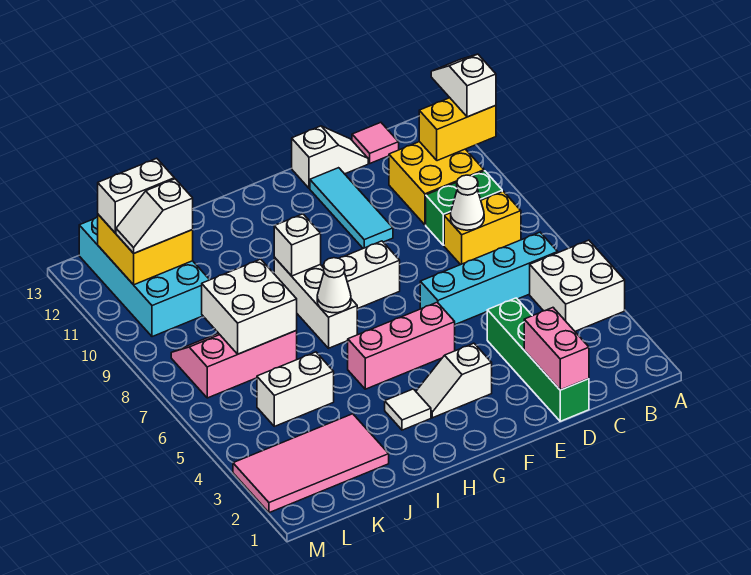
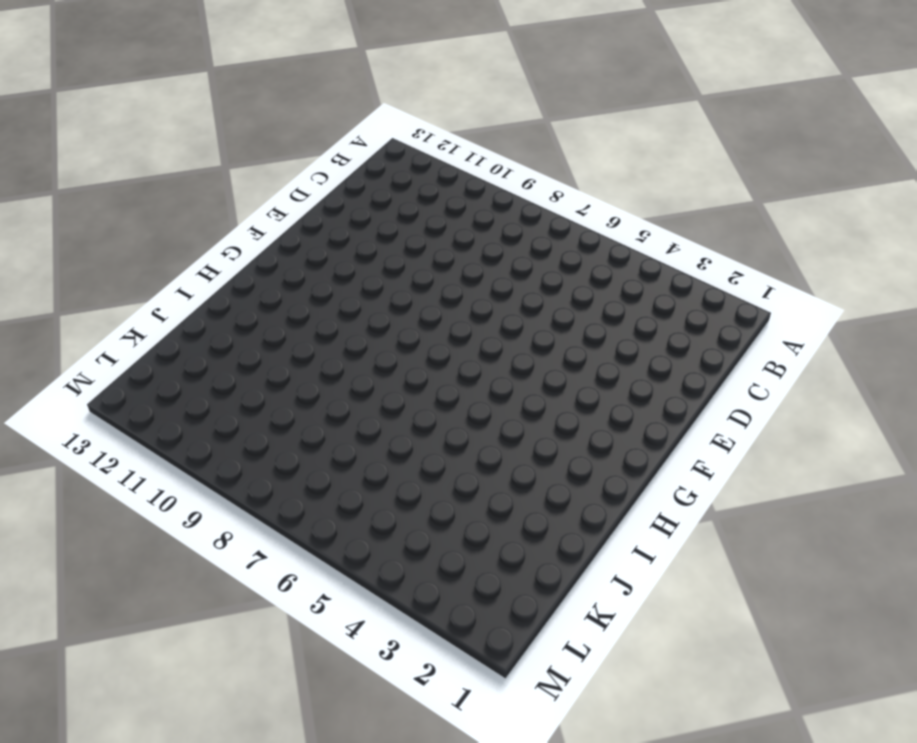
none -> white 2x2 brick [530,240,625,331]
none -> cyan 1x4 brick [420,232,558,325]
none -> yellow 1x2 brick [444,191,521,265]

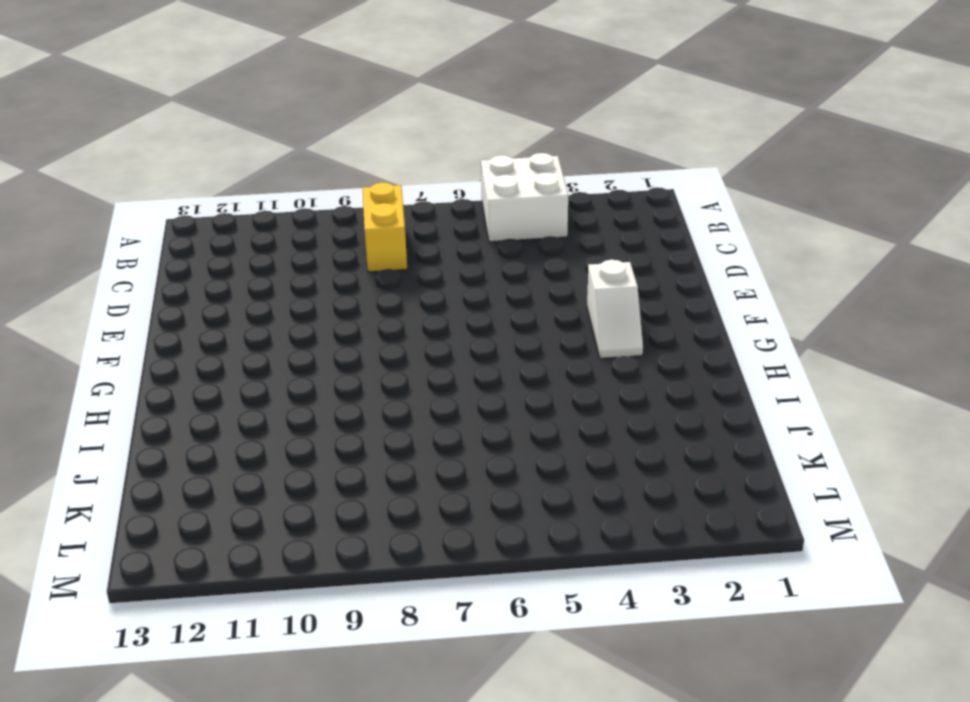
none -> cyan 1x4 brick [420,232,558,325]
none -> green 1x2 brick [426,171,502,245]
none -> yellow 2x2 brick [389,142,484,225]

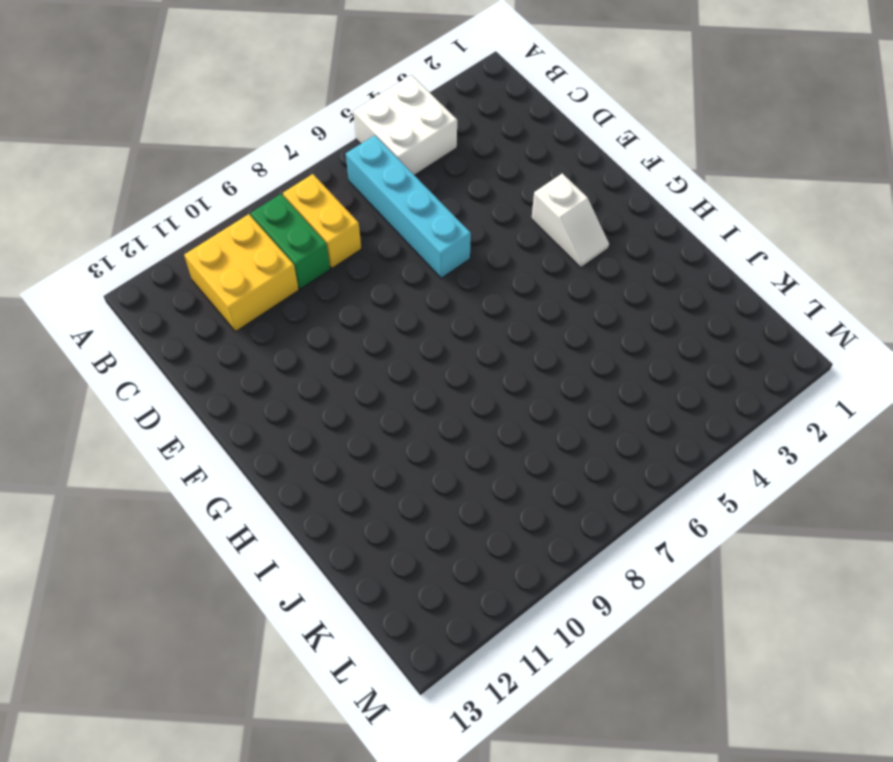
none -> pink 1x1 tile [352,122,399,163]
none -> green 1x4 brick [487,298,589,421]
none -> white 1x2 slope [292,126,368,188]

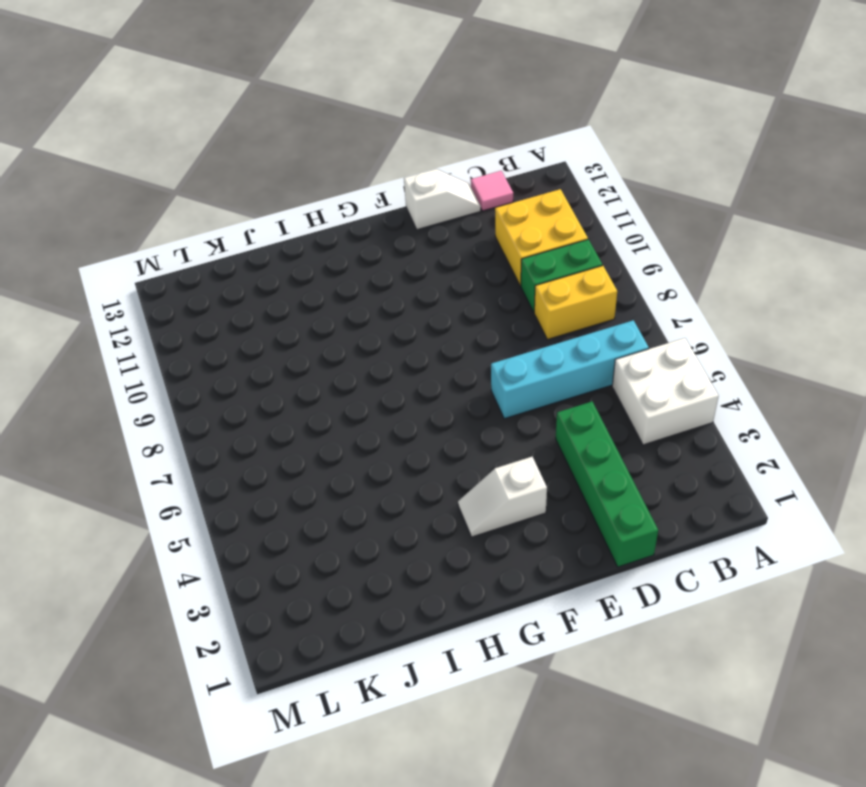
none -> cyan 1x3 tile [310,168,393,248]
none -> pink 1x3 brick [348,302,455,389]
none -> white 1x2 brick [323,241,400,309]

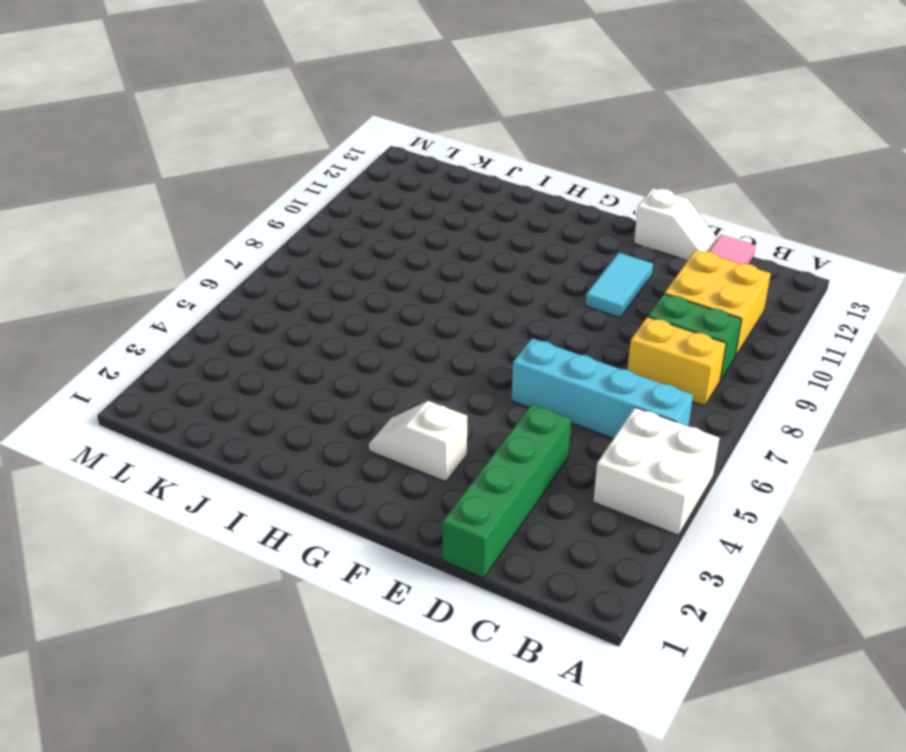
cyan 1x2 tile [585,253,653,318] -> cyan 1x3 tile [310,168,393,248]
none -> pink 1x3 brick [348,302,455,389]
none -> white 1x2 brick [323,241,400,309]
none -> white 1x1 tile [385,389,431,430]

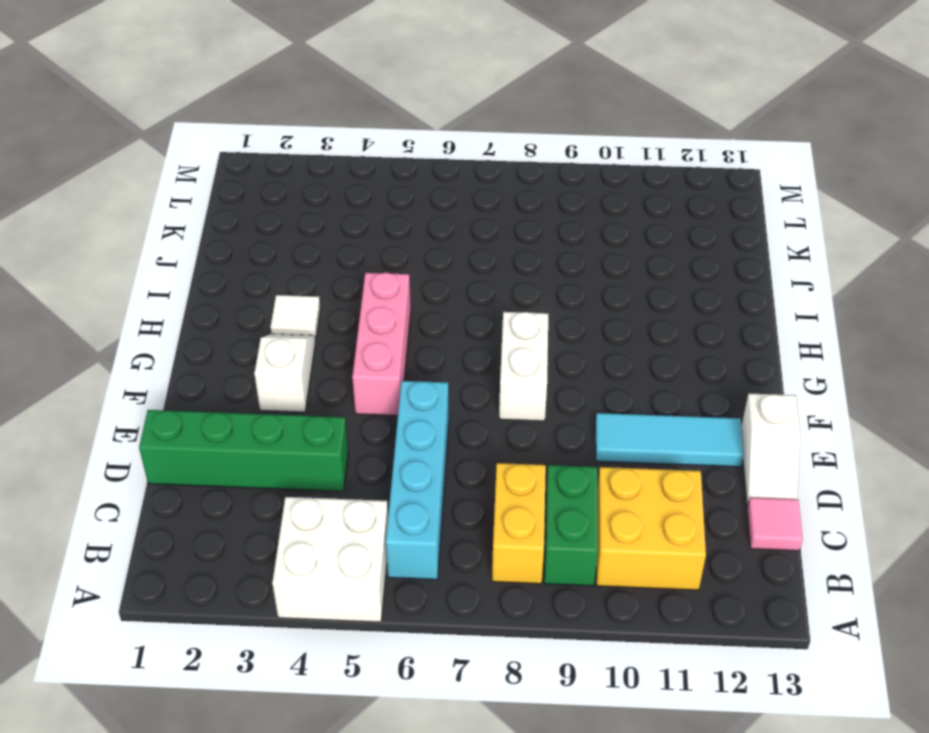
none -> white 1x3 brick [274,257,357,348]
none -> pink 2x4 tile [233,414,389,513]
none -> white 1x2 brick [257,352,334,426]

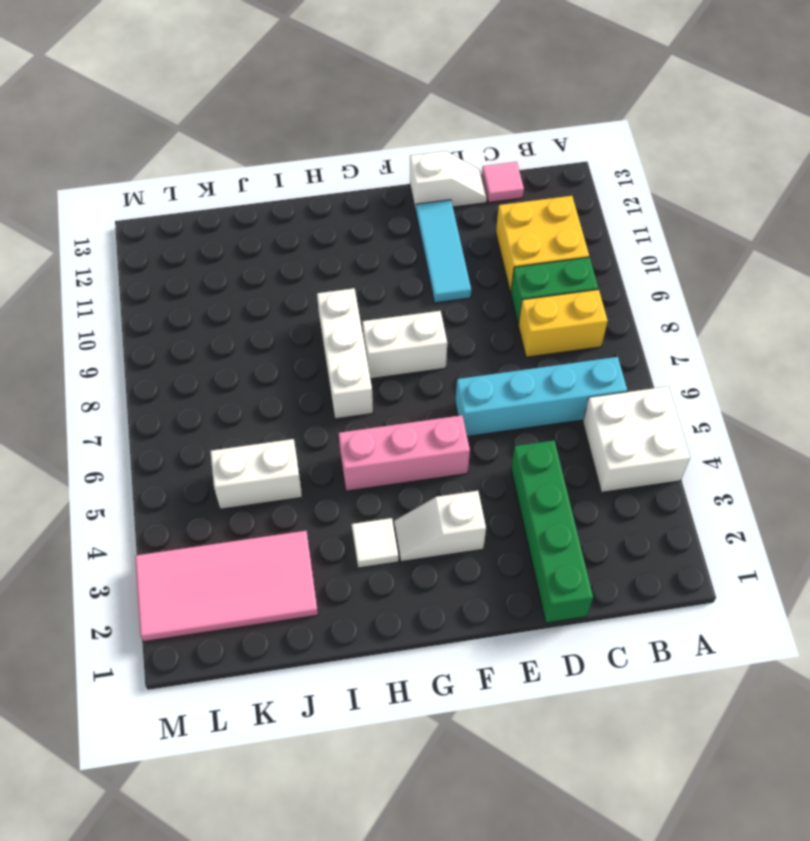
none -> pink 2x3 slope [171,331,297,398]
none -> cyan 2x4 brick [79,217,209,337]
none -> yellow 1x2 brick [419,98,496,161]

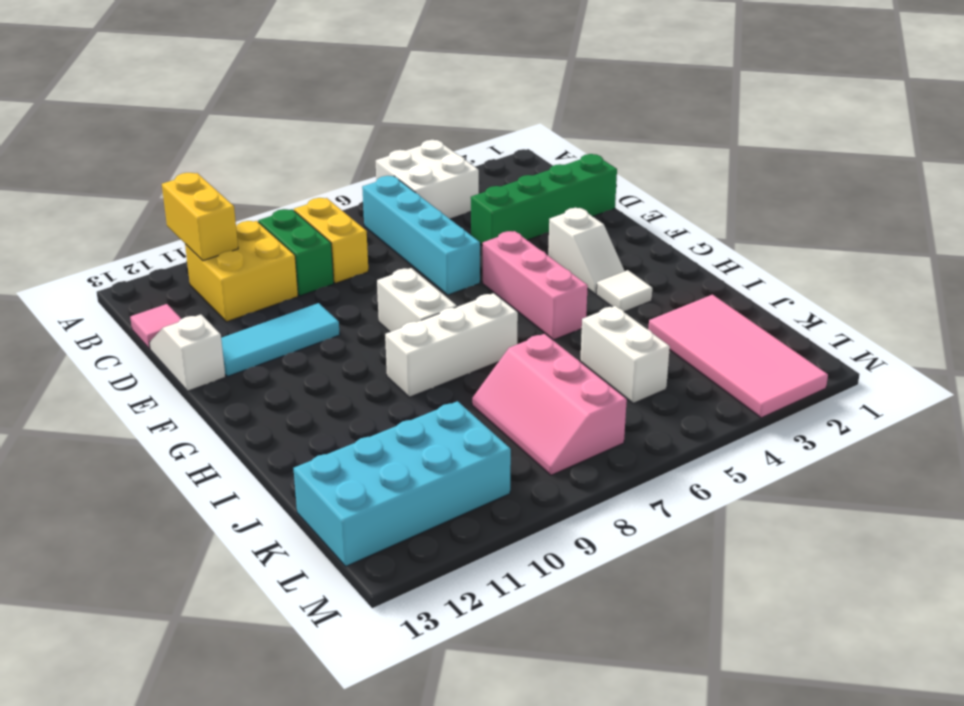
none -> white 1x1 cone [451,175,484,230]
none -> pink 1x2 brick [524,308,589,390]
none -> white 1x1 cone [317,258,351,313]

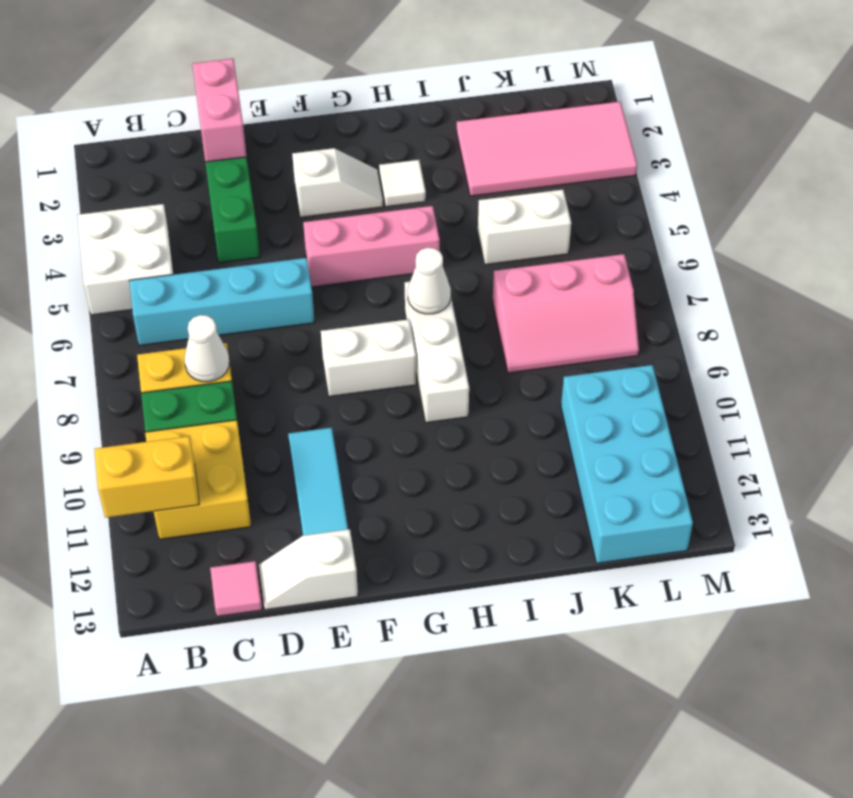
none -> white 1x1 brick [274,214,321,276]
none -> white 2x2 brick [202,259,297,354]
none -> yellow 2x2 brick [98,215,193,285]

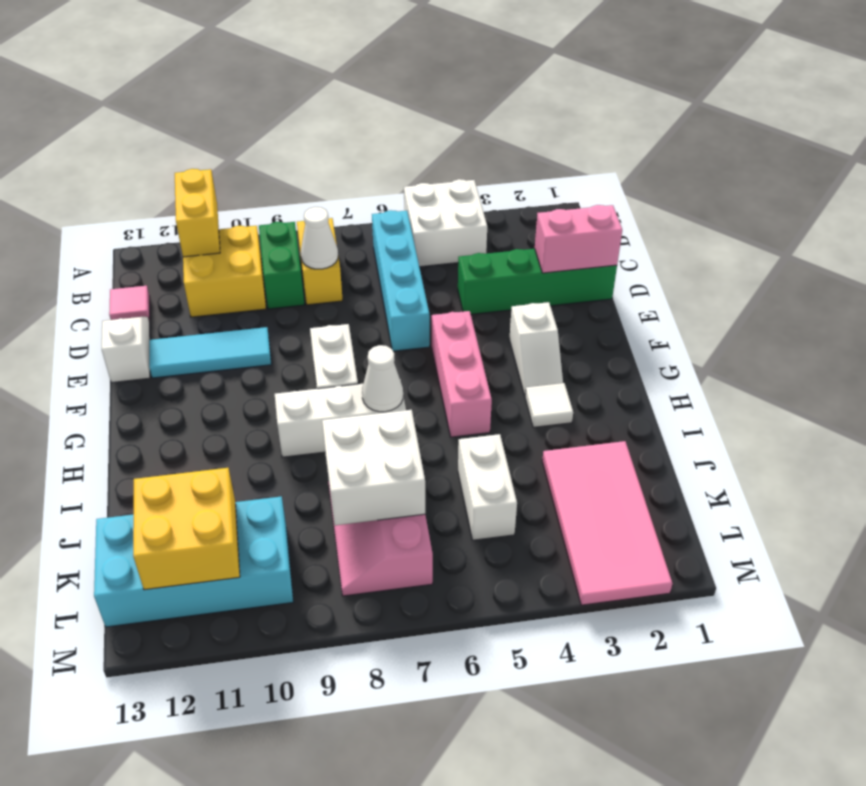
none -> white 1x1 brick [274,214,321,276]
none -> white 1x2 slope [431,54,496,117]
none -> white 1x2 slope [116,179,193,253]

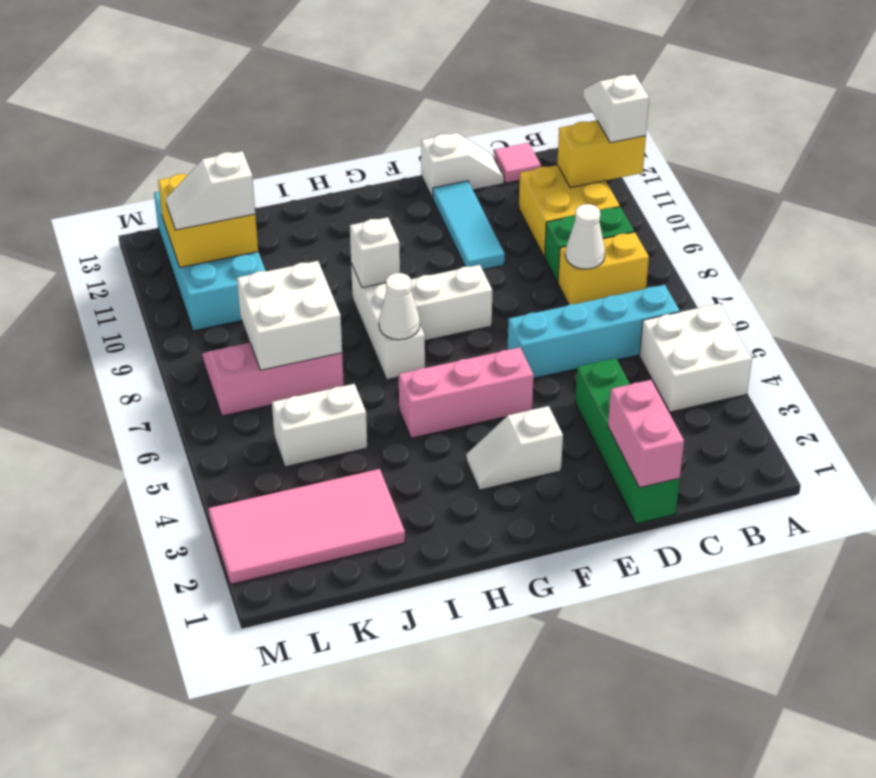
none -> white 1x1 tile [385,389,431,430]
none -> white 1x2 brick [98,158,174,233]

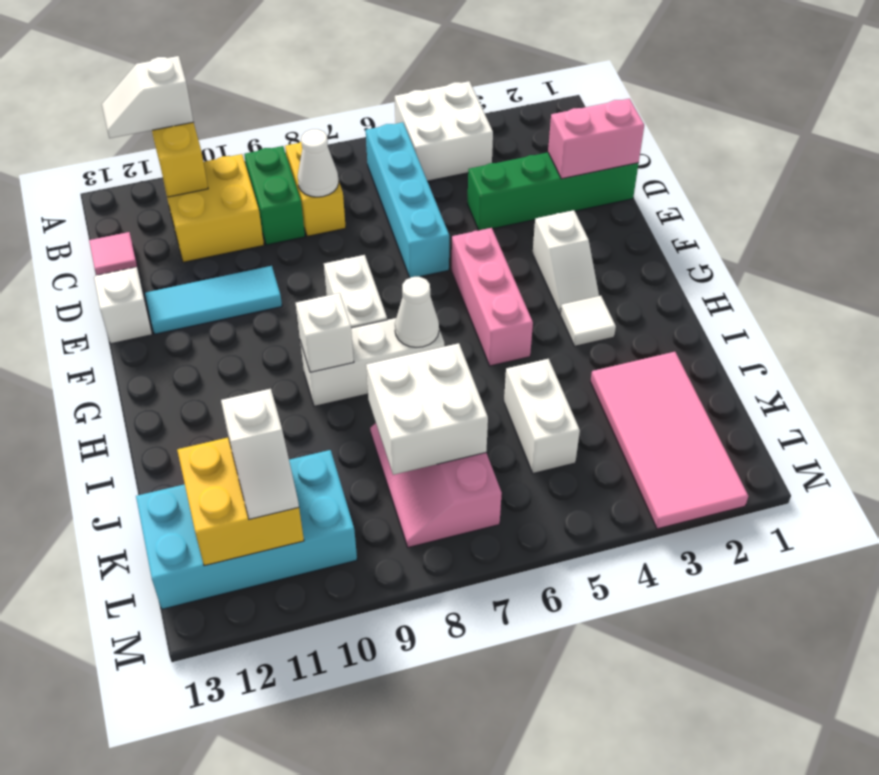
none -> white 1x2 brick [98,158,174,233]

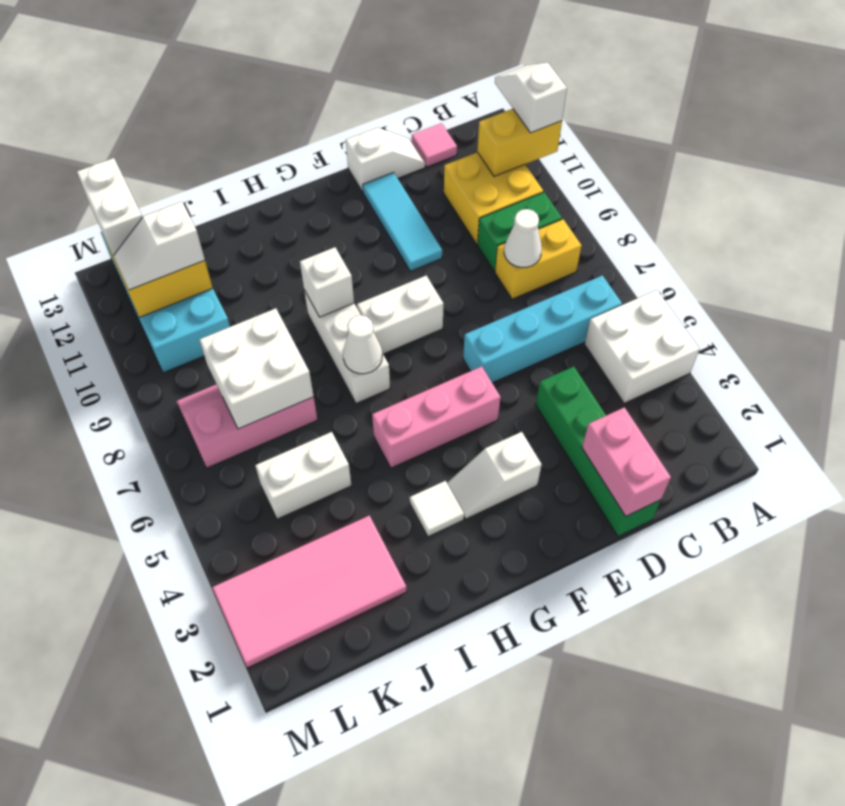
white 1x2 brick [77,158,142,256] -> white 1x2 brick turned to [98,158,174,233]

